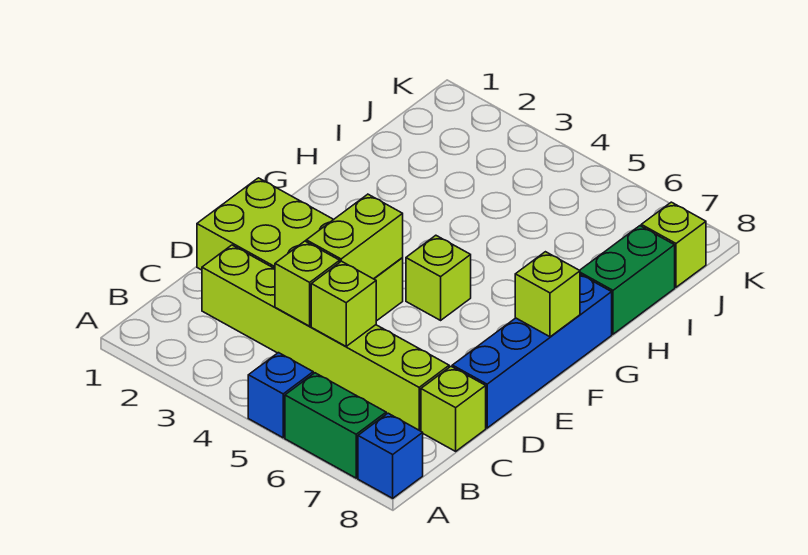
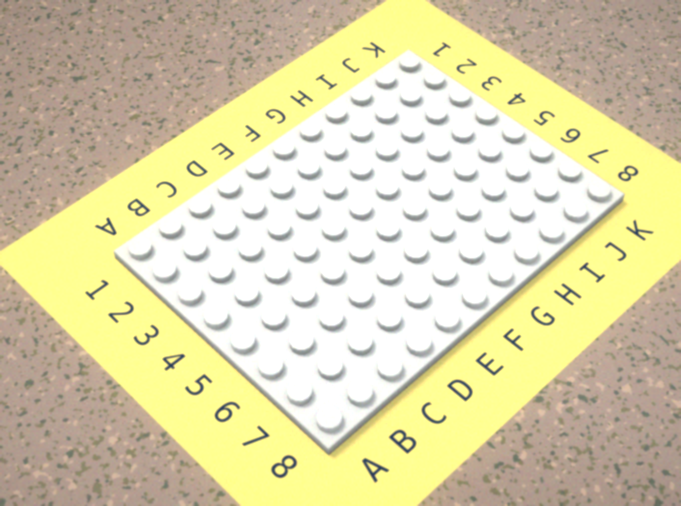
none -> blue 1x1 brick [248,353,313,438]
none -> green 1x2 brick [285,373,386,478]
none -> blue 1x1 brick [358,413,423,498]

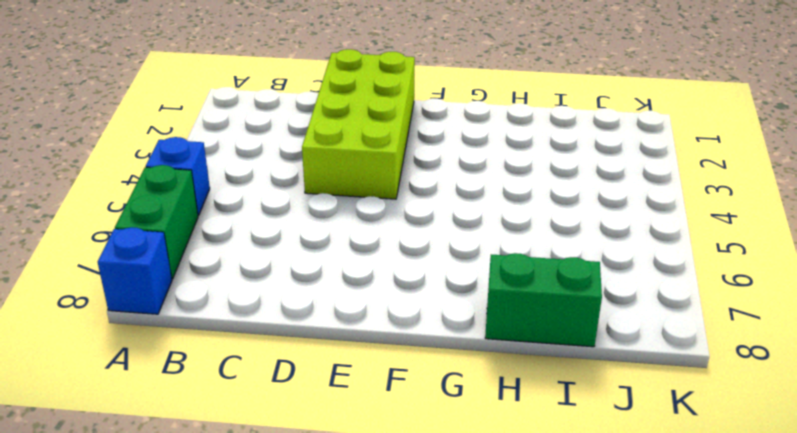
none -> lime 1x6 brick [202,245,449,431]
none -> lime 1x1 brick [421,367,486,451]
none -> blue 1x4 brick [452,274,612,428]

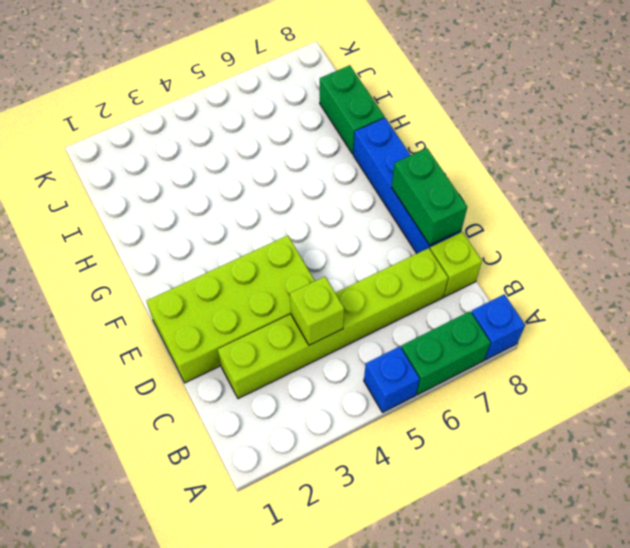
green 1x2 brick [392,148,467,245] -> none
none -> lime 1x1 brick [406,235,471,320]
none -> lime 1x1 brick [641,202,706,287]
none -> lime 1x1 brick [311,261,376,346]

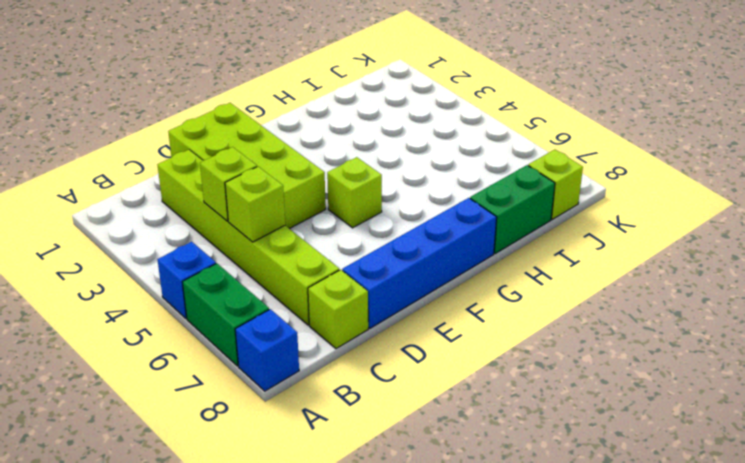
none -> lime 1x2 brick [306,194,403,279]
none -> lime 1x1 brick [515,252,580,337]

